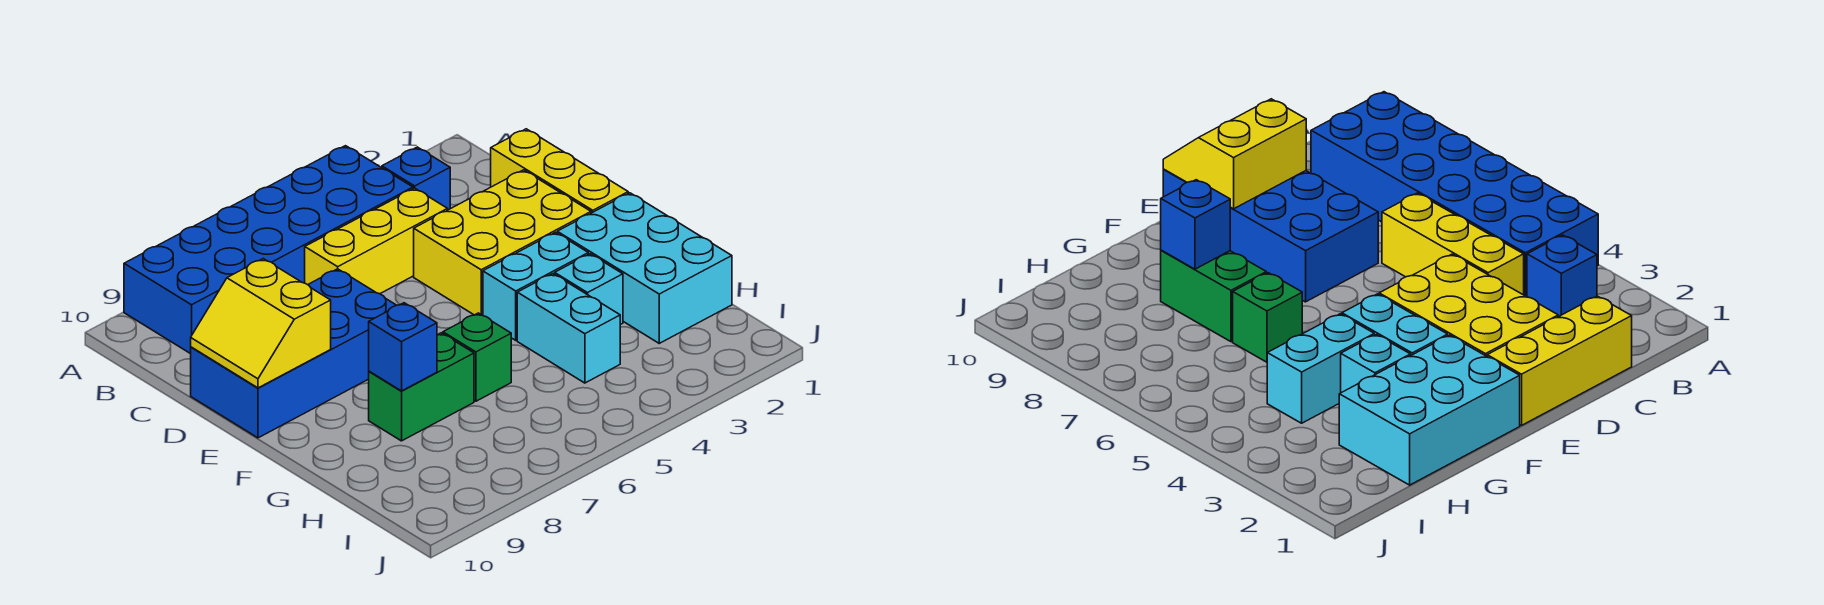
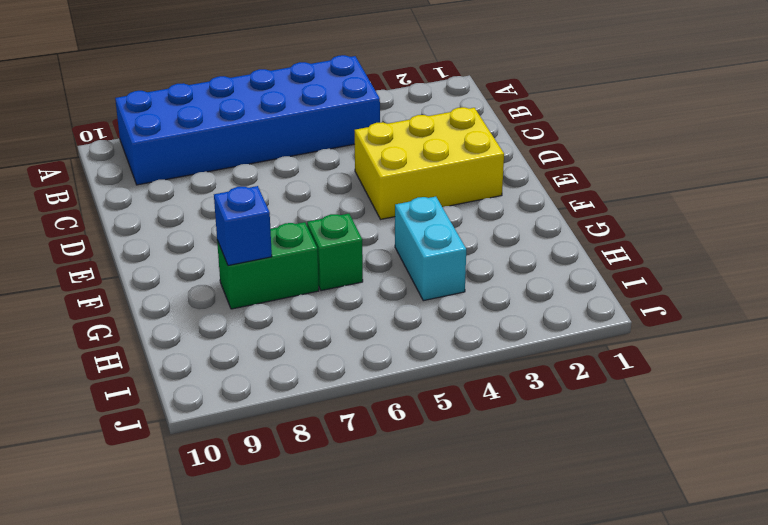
none -> blue 1x1 brick [382,147,450,210]
none -> yellow 1x3 brick [491,129,628,213]
none -> yellow 1x3 brick [305,188,448,294]

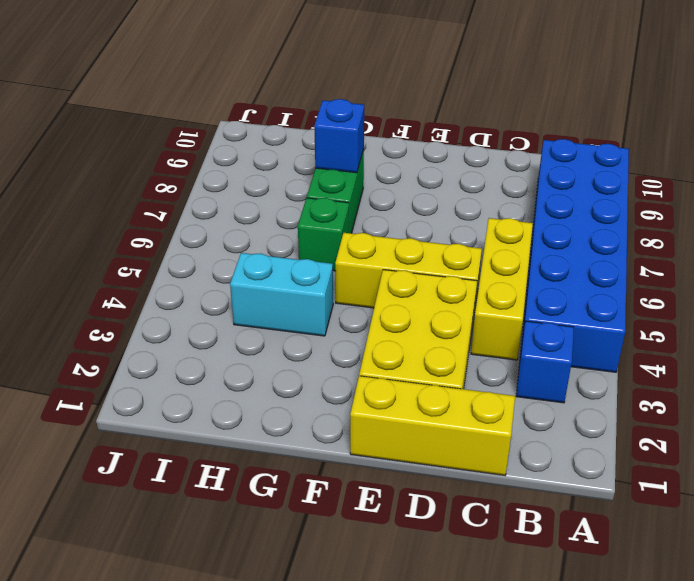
yellow 1x3 brick [335,233,482,312] -> none
none -> blue 2x4 brick [191,269,396,438]
none -> cyan 2x3 brick [557,193,732,343]
none -> cyan 1x2 brick [483,232,588,340]

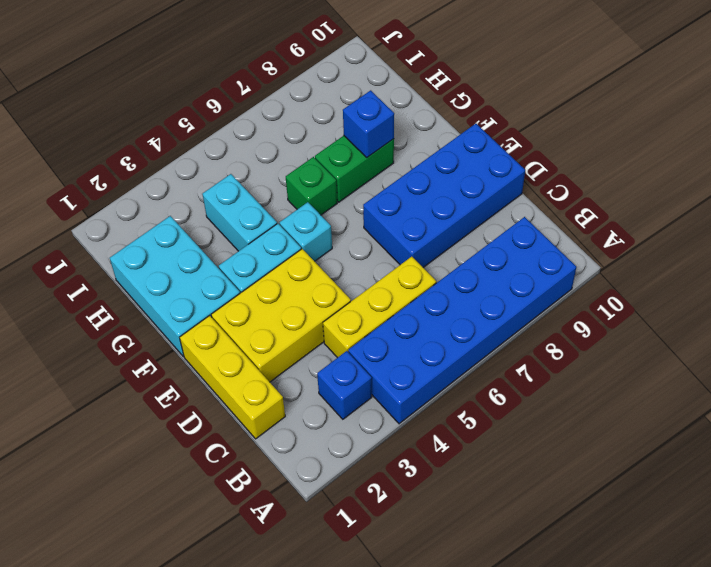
cyan 1x1 brick [280,202,332,261] -> cyan 1x1 brick moved to [555,254,623,325]
none -> yellow 2x2 slope [191,259,331,388]

